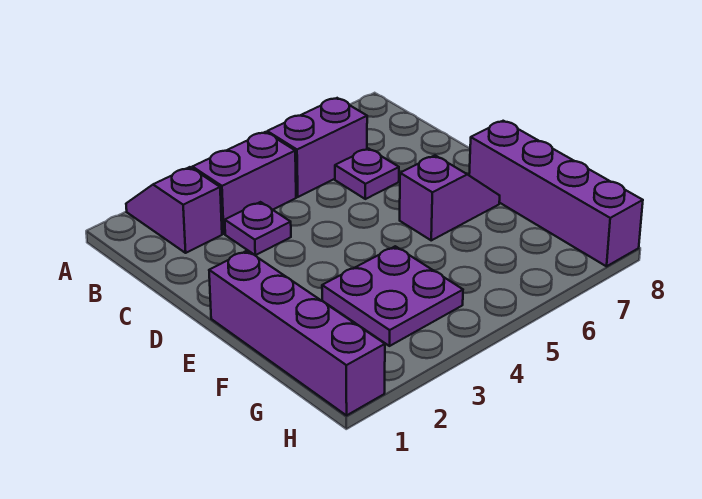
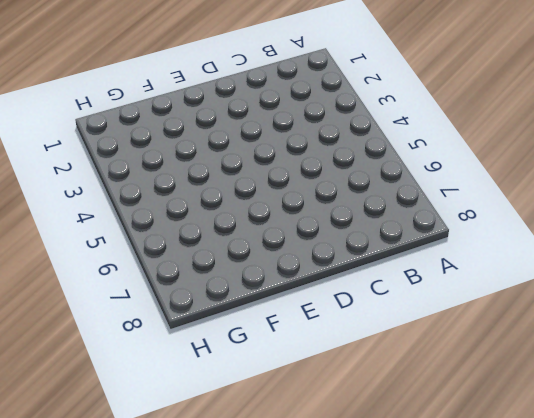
none -> purple 1x2 slope [126,167,222,253]
none -> purple 1x2 brick [192,132,296,234]

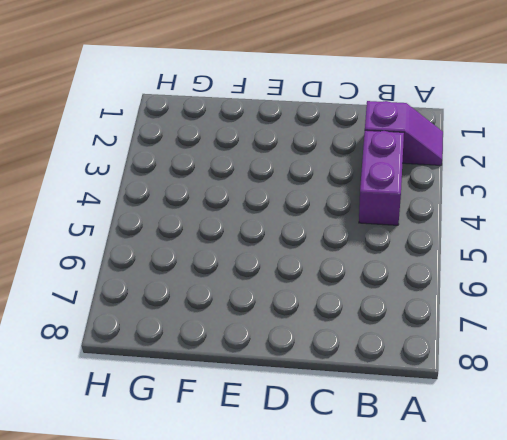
none -> purple 1x2 brick [267,98,367,197]
none -> purple 1x1 plate [225,202,291,255]

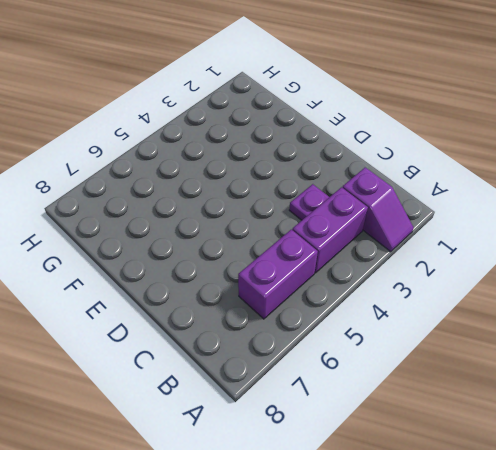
none -> purple 1x1 plate [335,149,399,199]
none -> purple 1x4 brick [209,251,385,415]

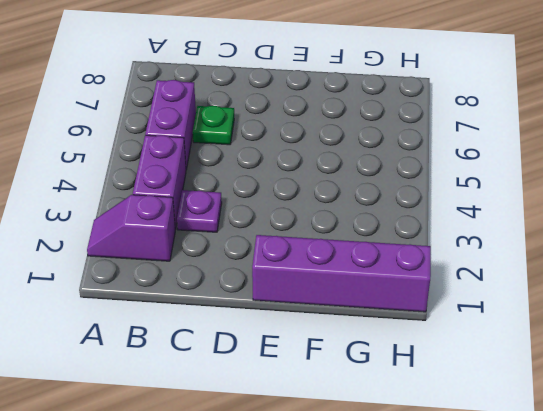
green 1x1 plate [193,106,234,145] -> purple 1x1 plate [335,149,399,199]
none -> purple 1x2 slope [400,155,500,240]
none -> purple 1x4 brick [469,121,643,266]

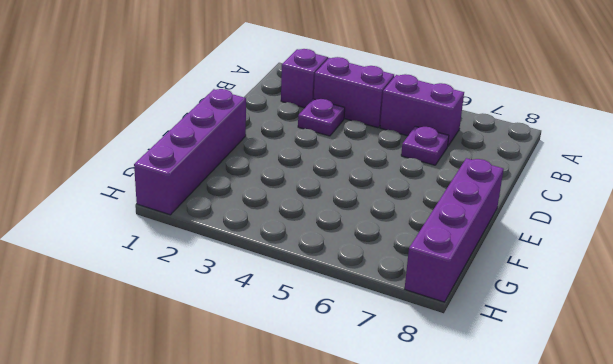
none -> purple 1x2 slope [400,155,500,240]
none -> purple 2x2 plate [322,246,463,346]

